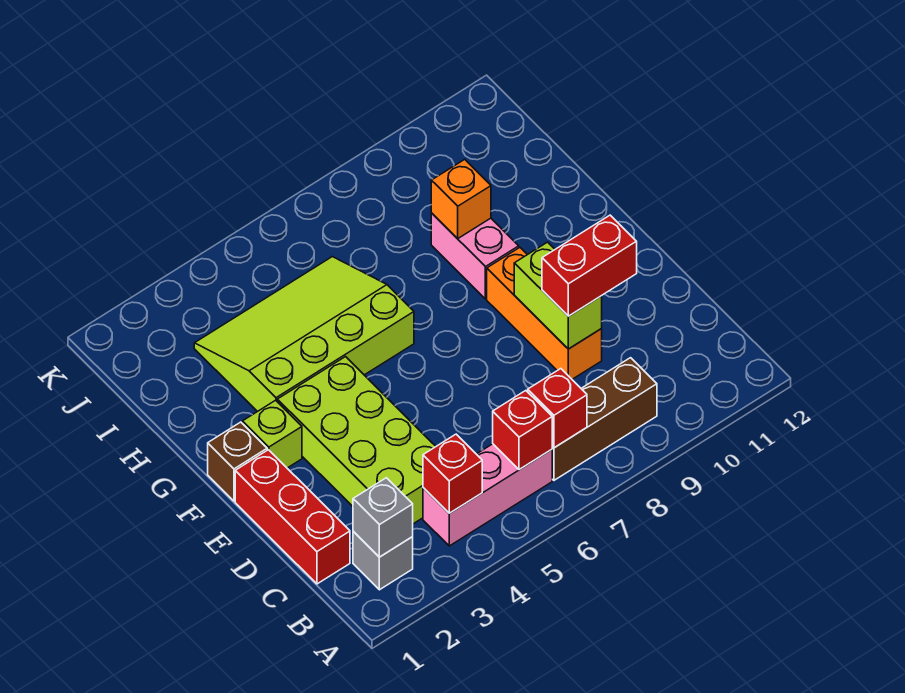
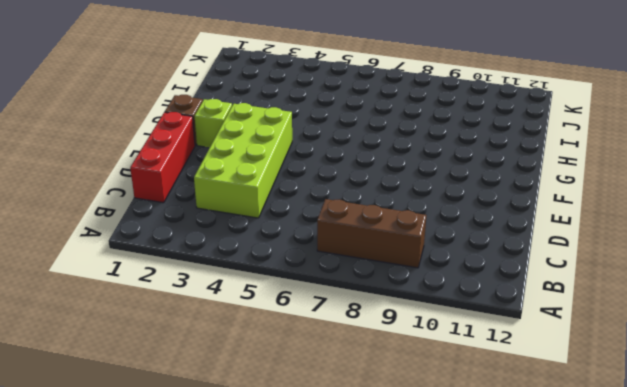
none -> grey 1x1 brick [353,532,413,590]
none -> pink 1x3 brick [423,444,552,546]
none -> orange 1x3 brick [487,248,602,379]

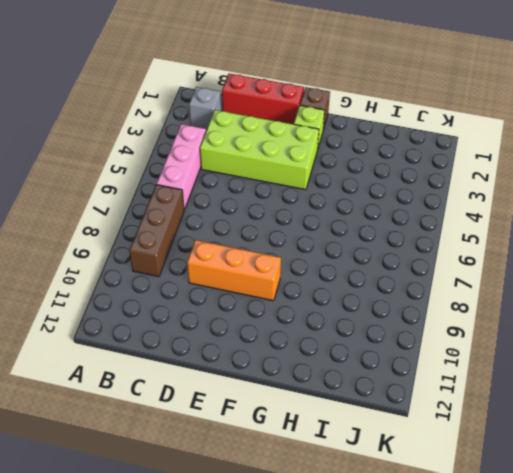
none -> lime 3x4 slope [194,257,414,412]
none -> pink 1x2 brick [431,213,519,299]
none -> grey 1x1 brick [353,478,413,557]

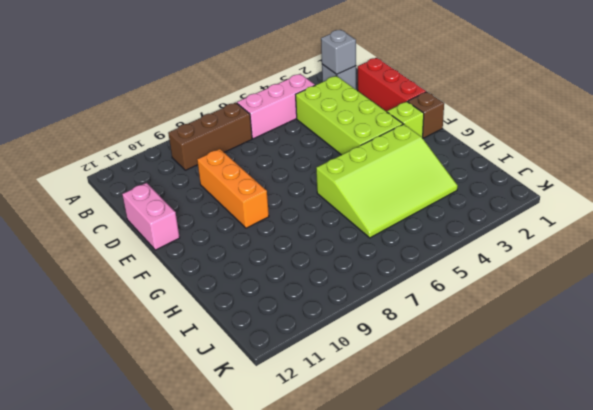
pink 1x2 brick [122,183,180,250] -> pink 1x2 brick moved to [431,213,519,299]
none -> red 1x1 brick [423,434,482,513]
none -> red 1x1 brick [493,391,552,470]
none -> red 1x1 brick [528,369,587,448]

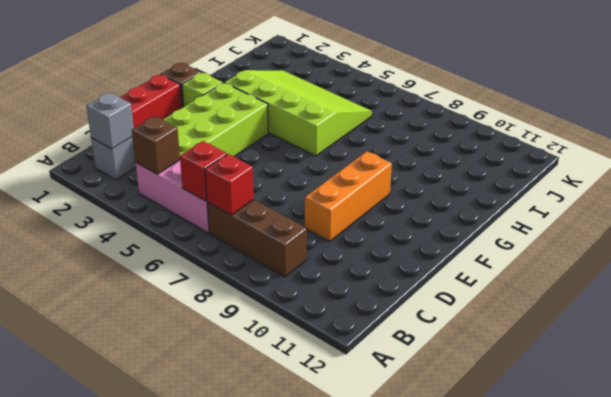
brown 1x1 brick [132,116,180,174] -> red 1x1 brick [423,434,482,513]
none -> pink 1x2 brick [431,213,519,299]
none -> lime 1x2 brick [514,242,602,349]
none -> orange 1x1 brick [431,159,491,239]

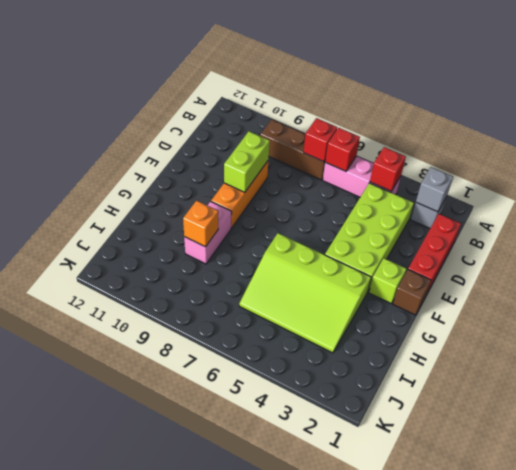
none -> red 1x2 brick [542,215,637,316]

